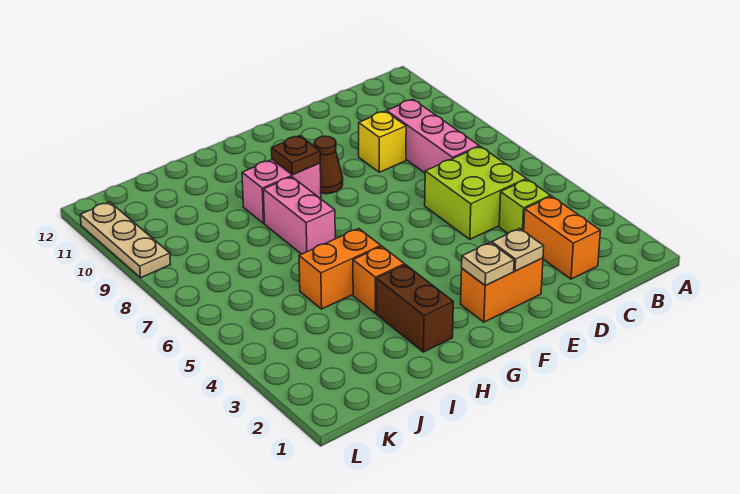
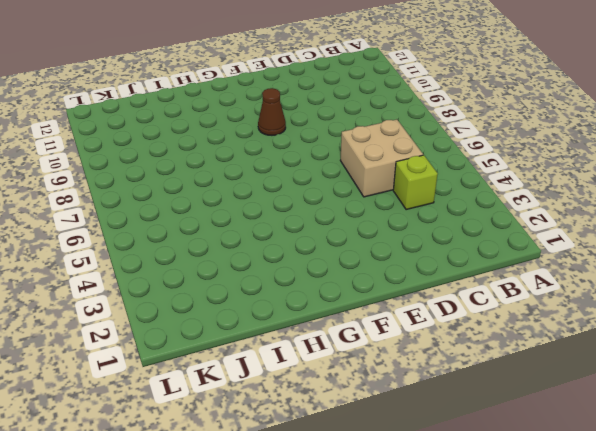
tan 2x2 brick [340,120,423,197] -> lime 2x2 brick [425,146,526,239]
none -> orange 1x2 brick [524,196,600,279]
none -> pink 1x3 brick [387,100,479,173]
none -> yellow 1x1 brick [359,111,406,172]

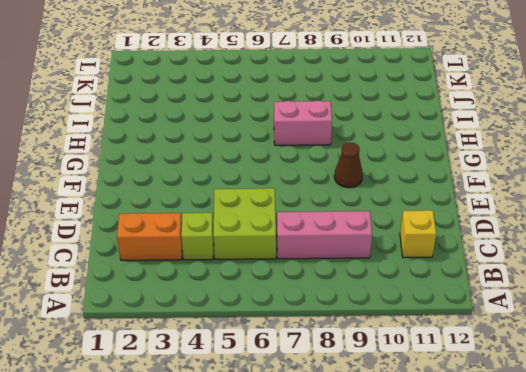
yellow 1x1 brick [400,210,436,258] -> yellow 1x1 brick moved to [359,111,406,172]
none -> orange 1x2 brick [461,258,543,322]
none -> pink 1x2 brick [242,160,321,223]
none -> brown 1x2 brick [377,265,453,352]

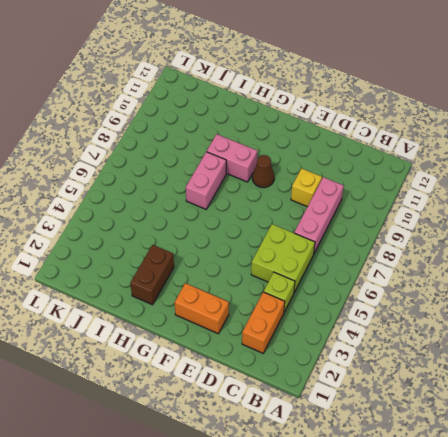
none -> orange 1x1 brick [353,247,405,313]
none -> orange 1x2 brick [299,228,381,309]
none -> tan 1x3 plate [80,202,171,278]

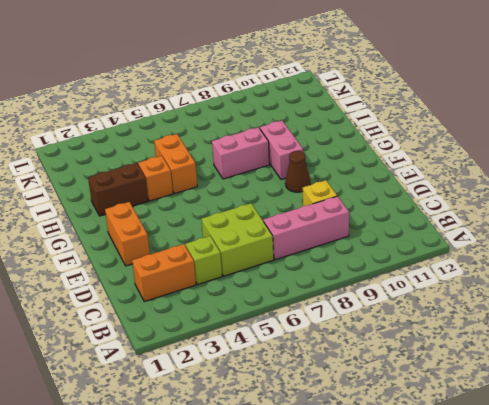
none -> tan 1x3 plate [80,202,171,278]
none -> tan 1x1 plate [492,229,544,271]
none -> tan 1x1 plate [462,242,514,286]

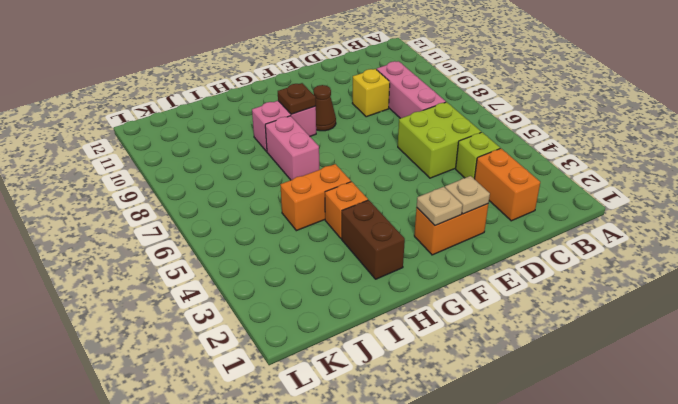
none -> tan 1x3 plate [80,202,171,278]

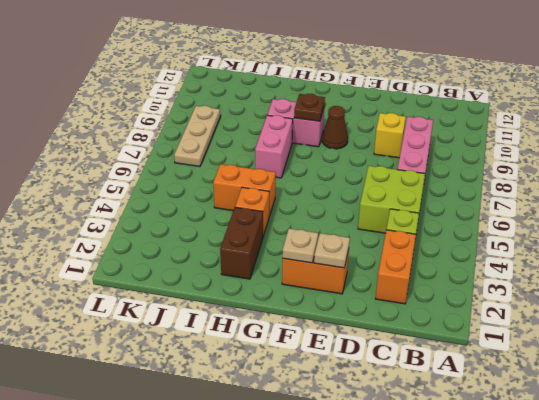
tan 1x3 plate [174,106,220,166] -> tan 1x3 plate moved to [80,202,171,278]

